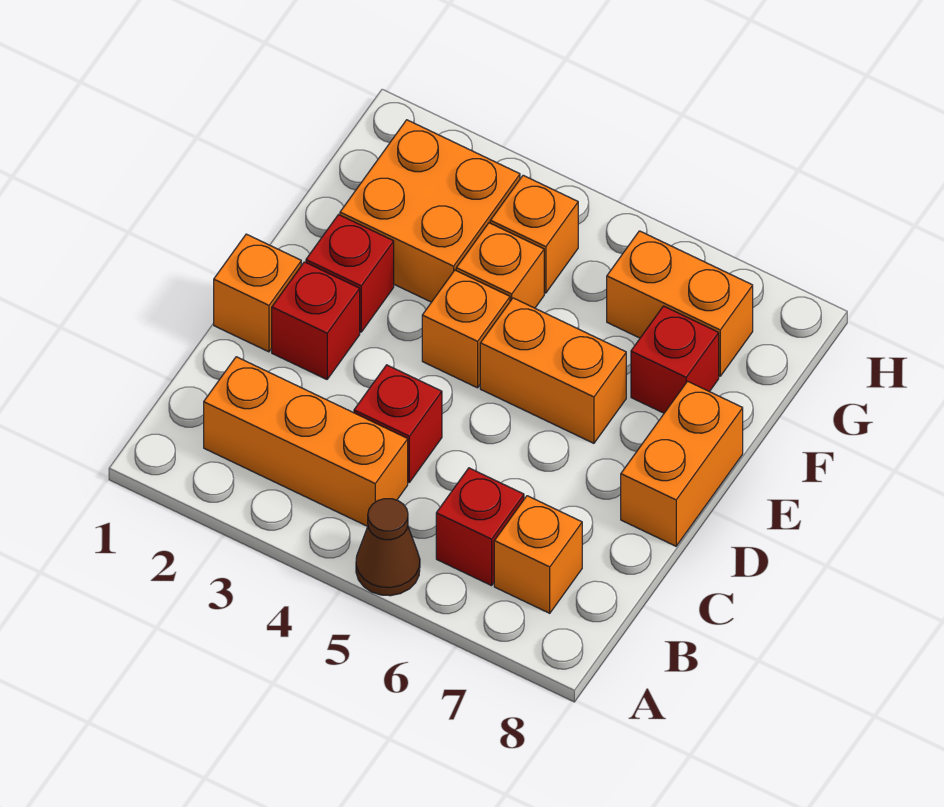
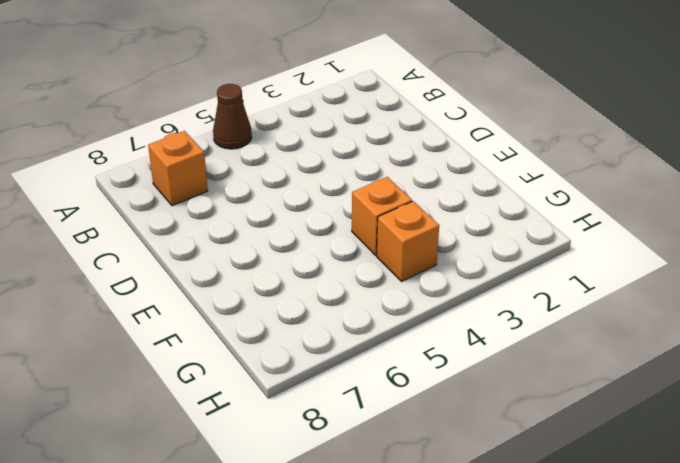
none -> orange 1x3 brick [204,357,408,526]
none -> red 1x1 brick [436,468,524,586]
none -> red 1x1 brick [354,365,442,482]

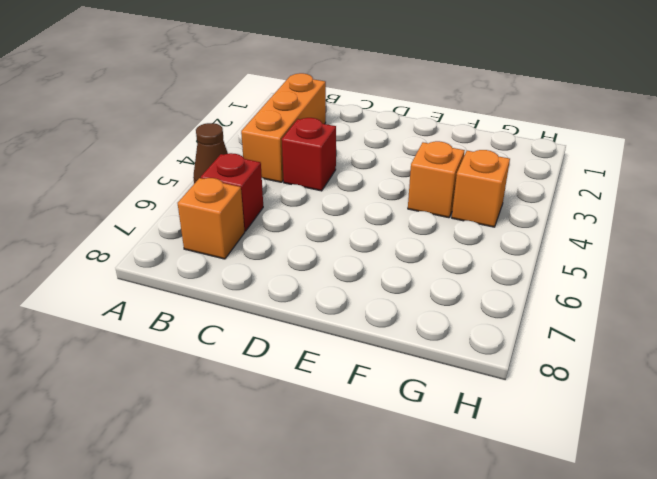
none -> orange 1x1 brick [214,234,301,352]
none -> red 1x1 brick [272,262,360,379]
none -> orange 1x2 brick [621,381,743,546]

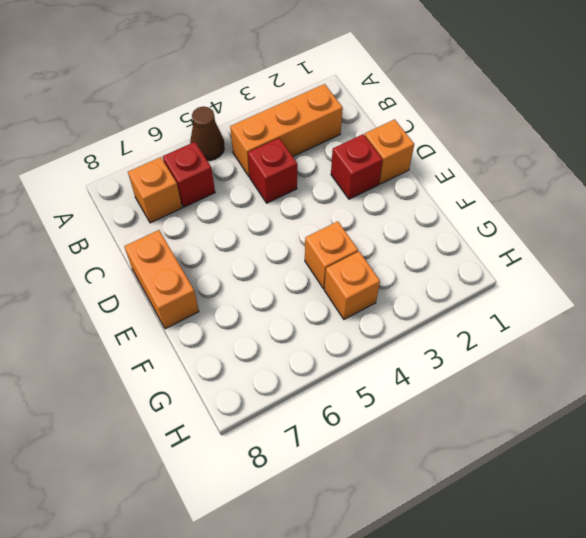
none -> red 1x1 brick [306,215,394,332]
none -> orange 1x1 brick [422,270,510,388]
none -> orange 1x2 brick [480,298,626,443]

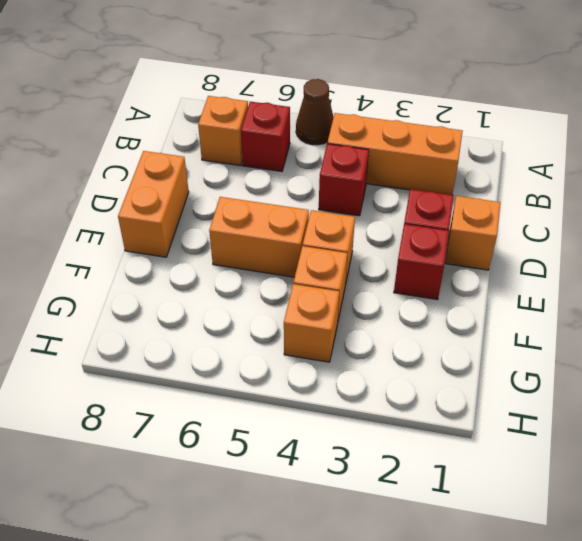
none -> orange 2x2 brick [340,120,520,302]
none -> red 1x1 brick [631,306,719,413]
none -> orange 1x2 brick [607,231,753,376]

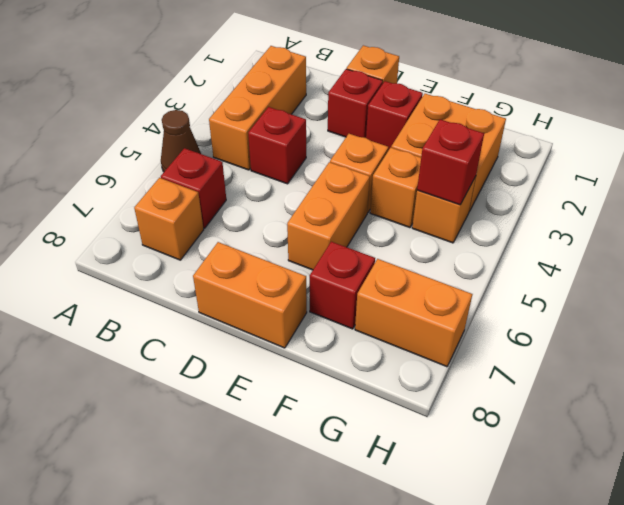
red 1x1 brick [417,119,484,205] -> none
orange 1x2 brick [355,259,472,367] -> orange 1x2 brick turned to [607,231,753,376]

